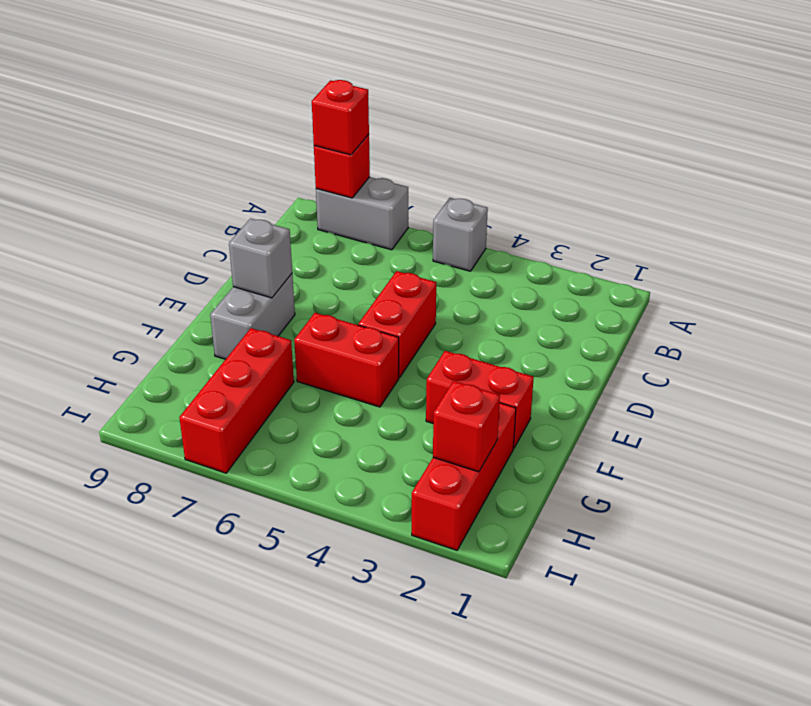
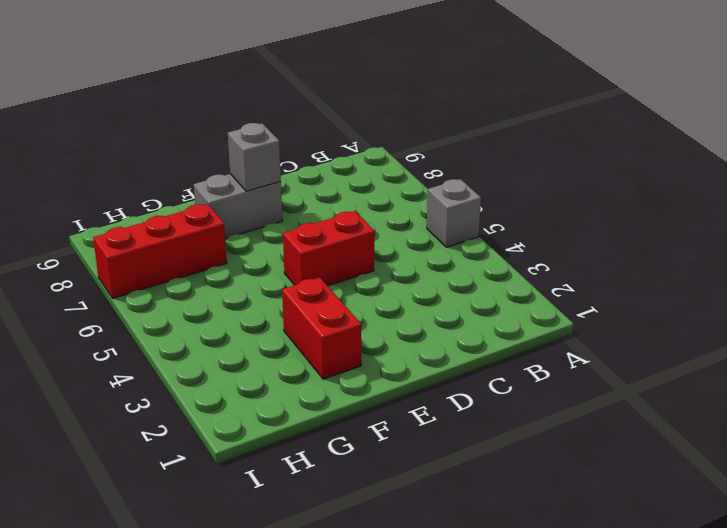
none -> grey 1x2 brick [316,177,408,250]
none -> red 1x2 brick [294,313,399,407]
none -> red 1x3 brick [412,403,516,550]

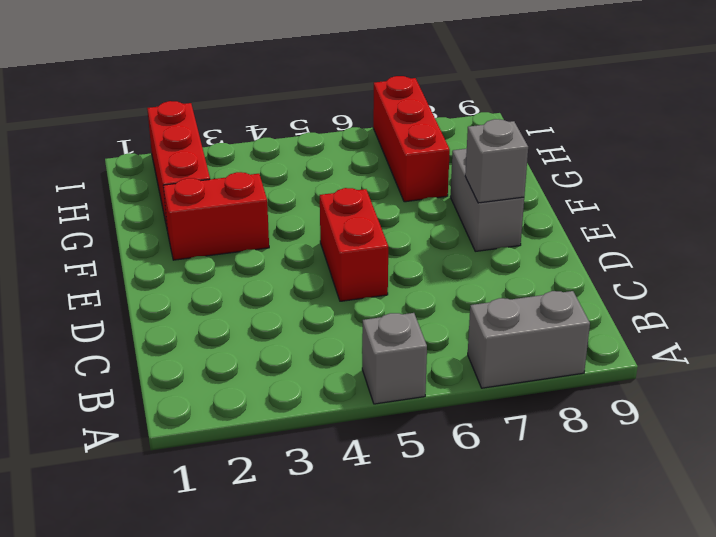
none -> red 1x2 brick [294,313,399,407]
none -> red 1x1 brick [314,134,370,198]
none -> red 1x1 brick [433,381,500,472]

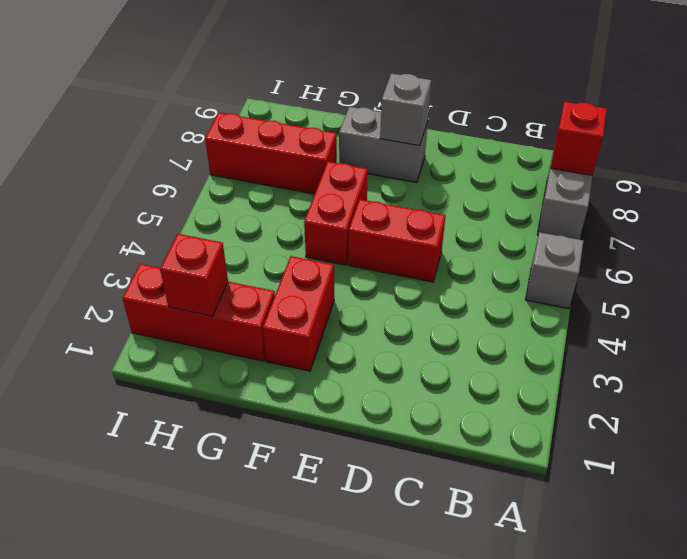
none -> red 1x1 brick [312,80,369,155]

